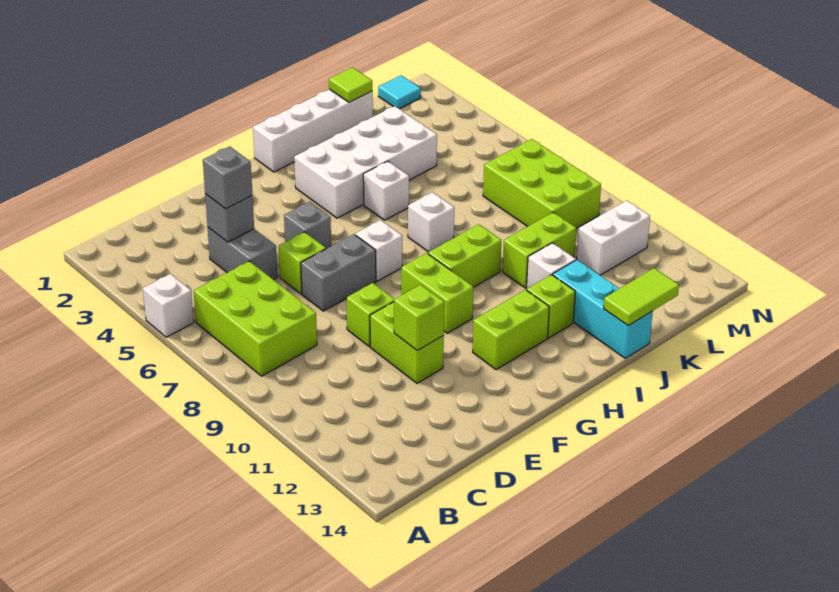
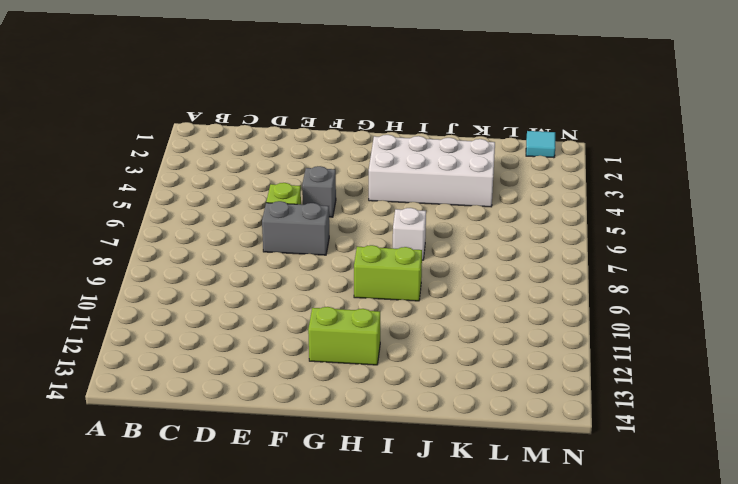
none -> white 1x1 brick [143,274,194,337]
none -> lime 2x3 brick [194,261,317,376]
none -> grey 1x2 brick [208,227,278,280]

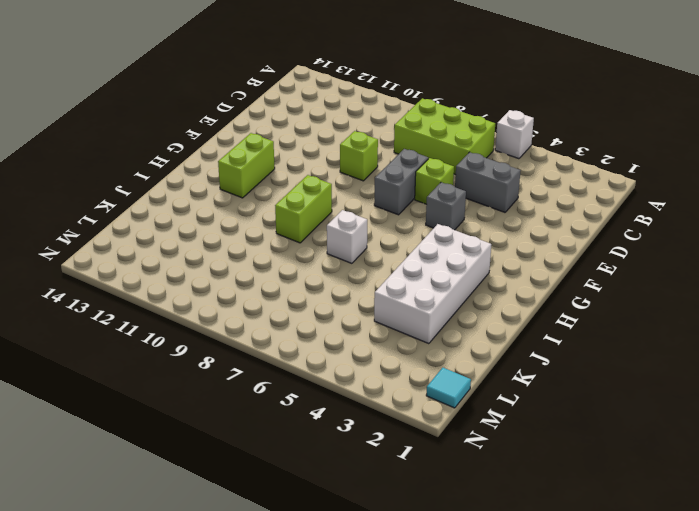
none -> lime 1x2 brick [370,302,444,383]
none -> white 1x1 brick [355,220,402,281]
none -> lime 1x2 brick [401,253,473,333]

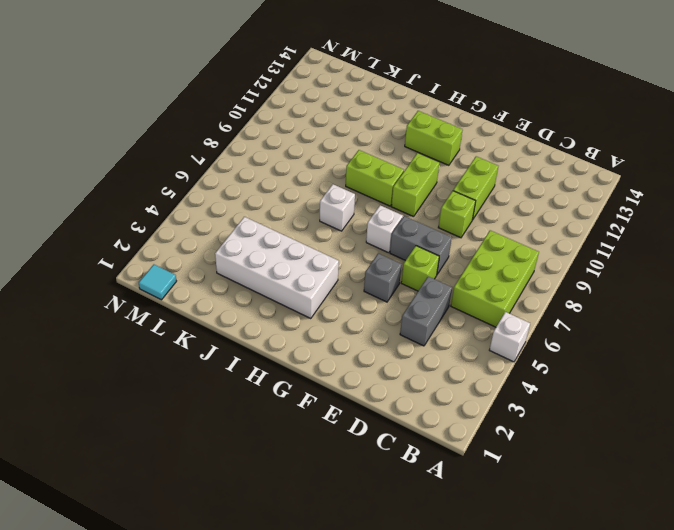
none -> white 1x4 brick [253,89,373,172]
none -> white 1x1 brick [363,161,409,220]
none -> lime 1x1 brick [527,275,575,338]

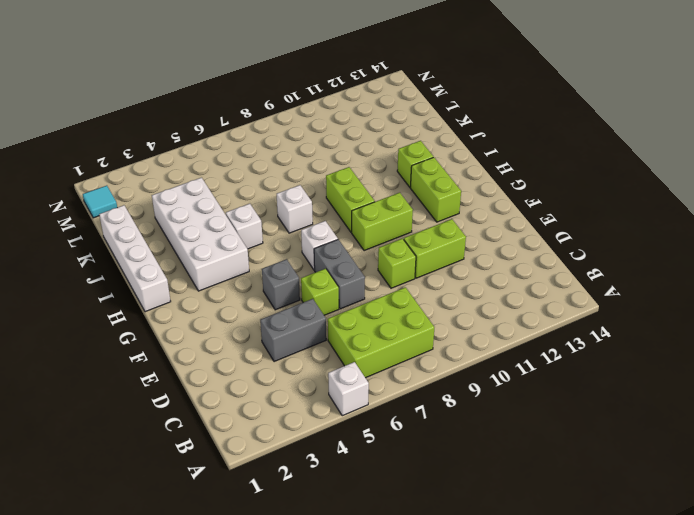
none -> lime 1x2 brick [503,212,576,288]
none -> white 1x1 brick [527,243,576,288]
none -> cyan 1x3 brick [553,260,653,358]

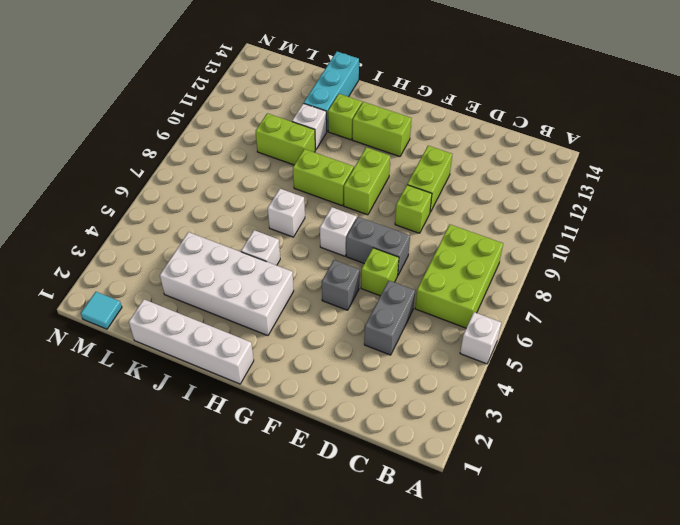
none -> lime 2x3 brick [483,139,601,228]
none -> white 1x2 brick [577,201,650,275]
none -> grey 1x1 brick [205,194,254,242]

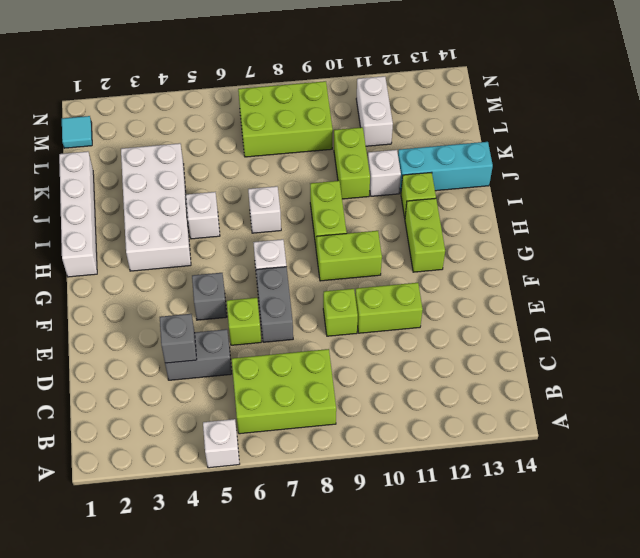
none -> lime 1x1 brick [394,285,444,350]
none -> lime 1x2 tile [603,268,679,326]
none -> lime 1x1 tile [329,67,372,102]

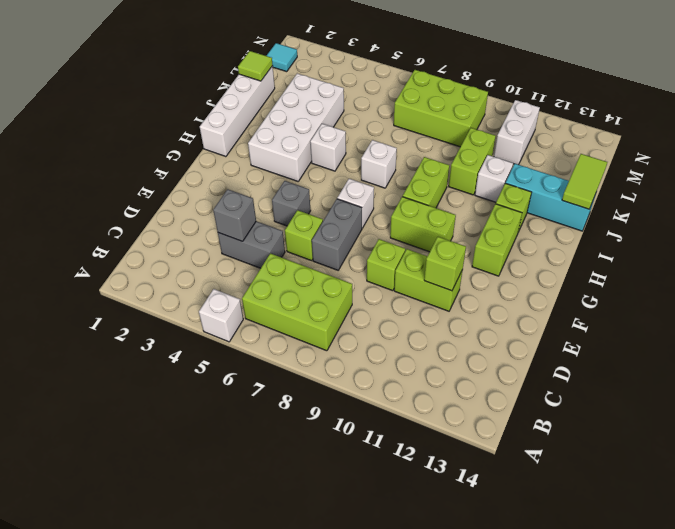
none -> grey 1x1 brick [203,146,252,209]

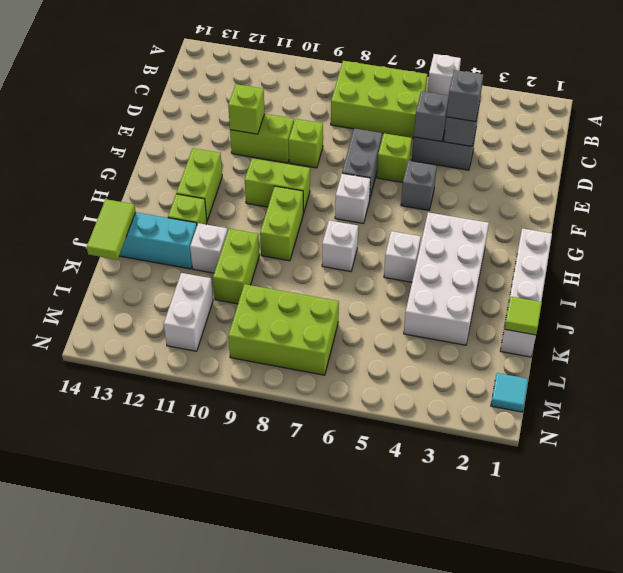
grey 1x1 brick [414,91,449,141] -> none

